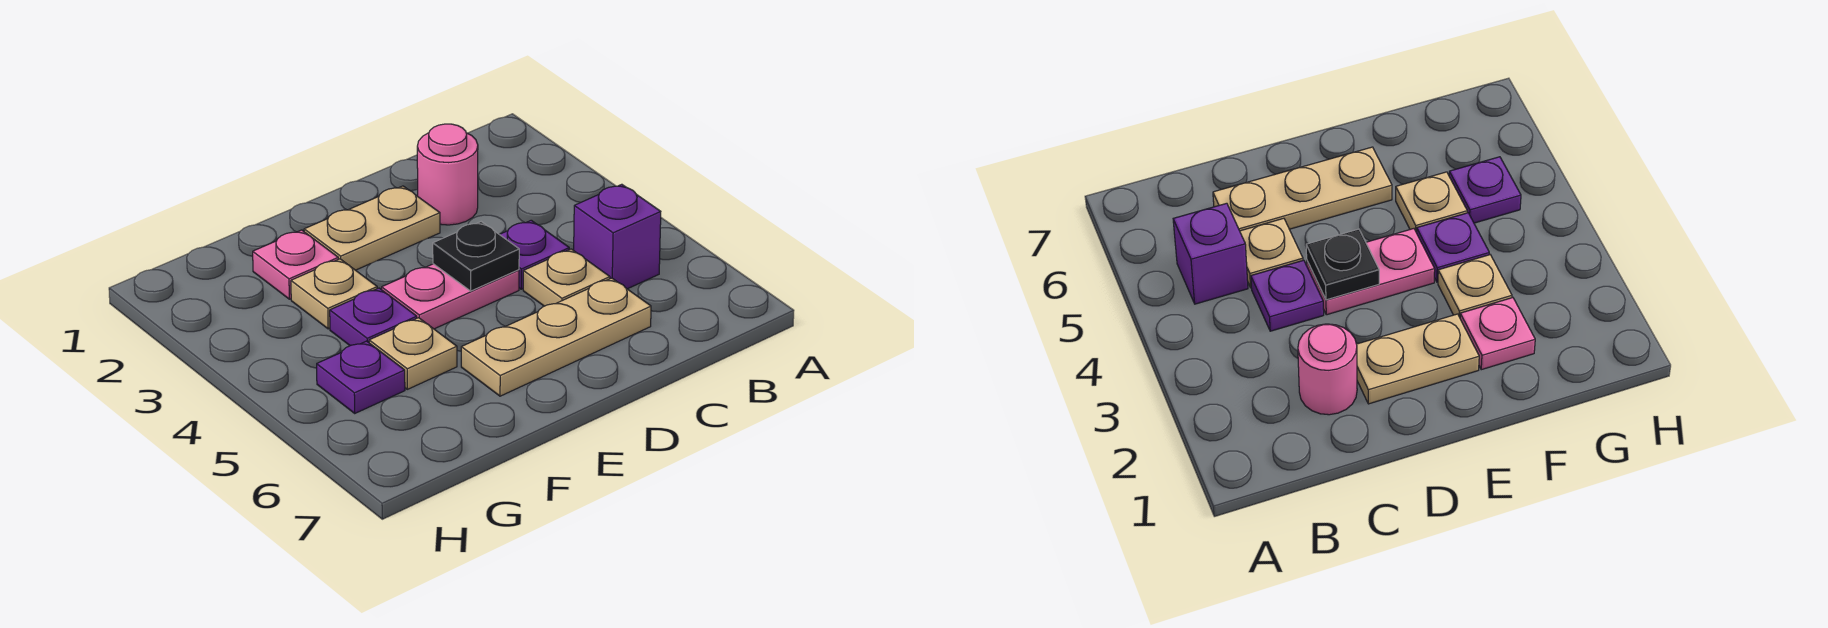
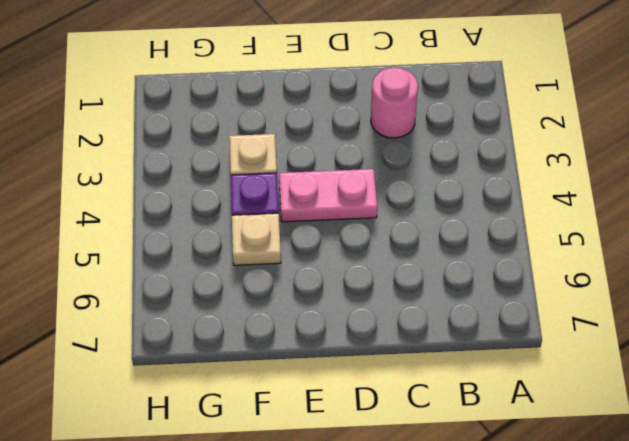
none -> purple 1x1 brick [574,184,661,289]
none -> purple 1x1 plate [499,220,569,289]
none -> tan 1x1 plate [523,249,610,306]

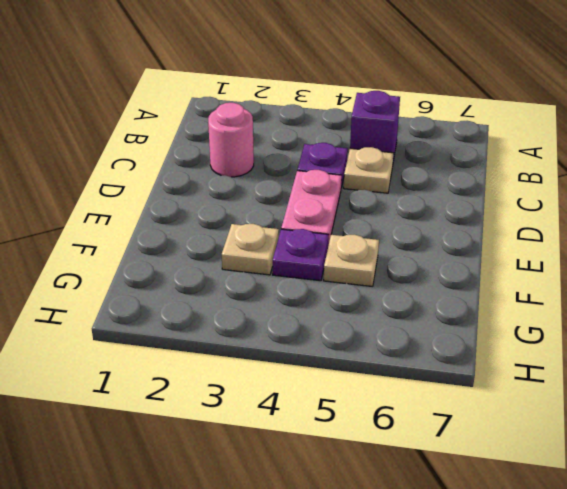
none -> tan 1x3 plate [461,278,651,396]
none -> tan 1x2 plate [304,186,440,270]
none -> pink 1x1 plate [253,230,338,299]

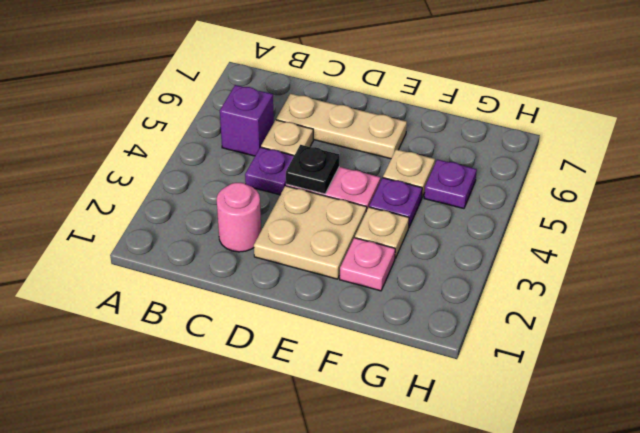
tan 2x2 plate [254,186,367,279] -> tan 1x2 plate [304,186,440,270]

